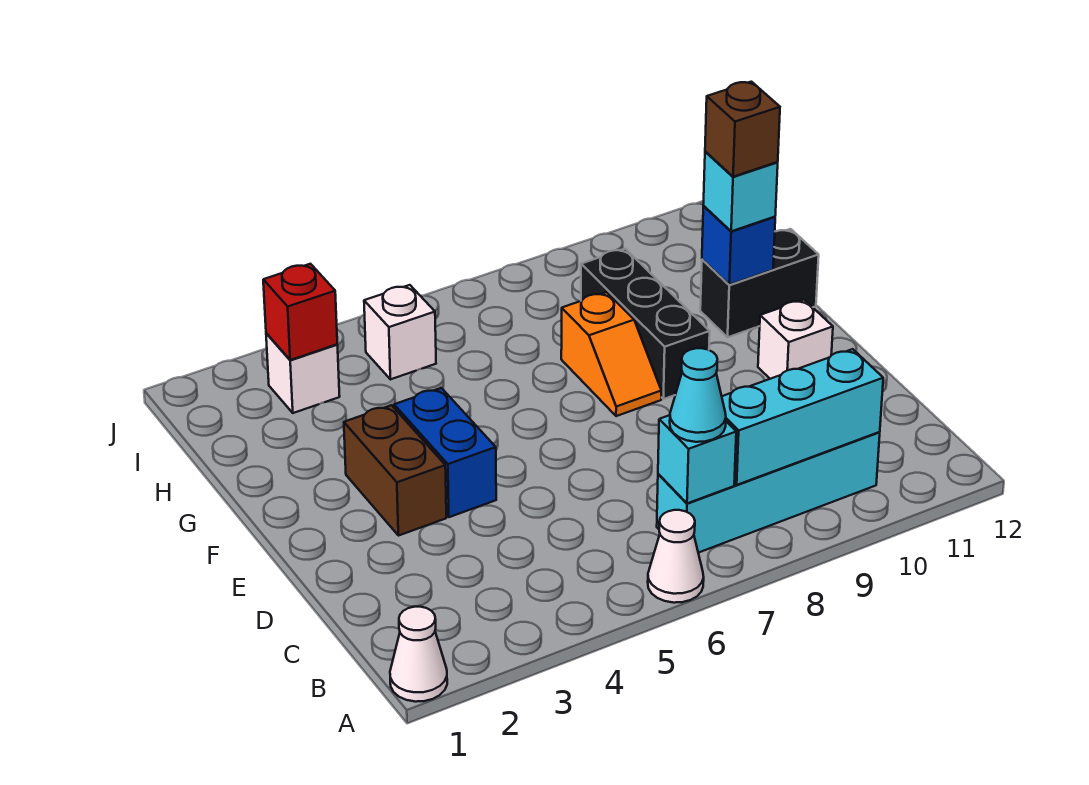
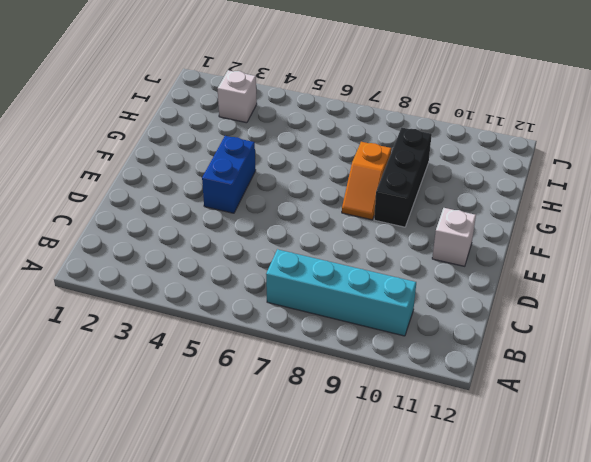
none -> white 1x1 cone [390,607,447,702]
none -> white 1x1 cone [648,510,704,603]
none -> brown 1x2 brick [344,405,446,536]

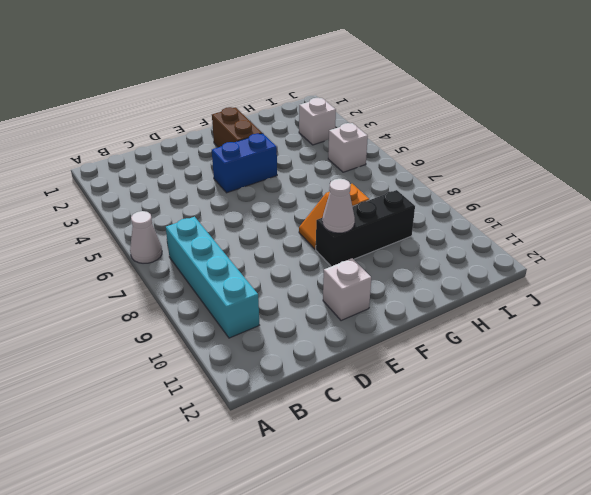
brown 1x2 brick [212,107,262,147] -> brown 1x2 brick turned to [344,405,446,536]
white 1x1 cone [322,179,355,233] -> white 1x1 cone moved to [390,607,447,702]
none -> black 1x2 brick [700,229,819,337]
none -> cyan 1x1 brick [658,415,736,503]
none -> cyan 1x3 brick [722,349,883,485]

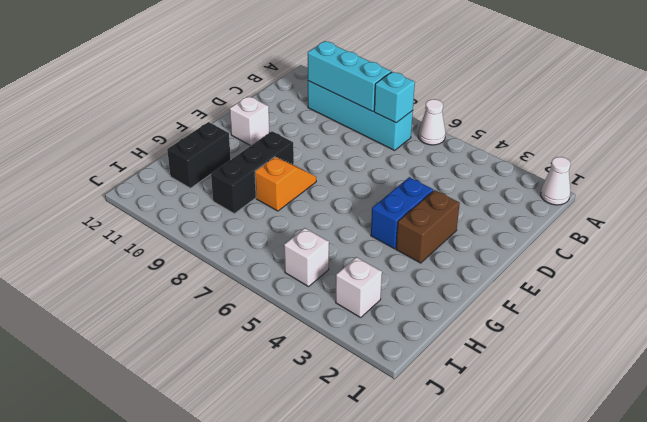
black 1x2 brick [167,122,231,188] -> black 1x2 brick turned to [700,229,819,337]
none -> blue 1x1 brick [702,206,775,285]
none -> red 1x1 brick [263,264,337,360]
none -> cyan 1x1 cone [670,348,726,442]

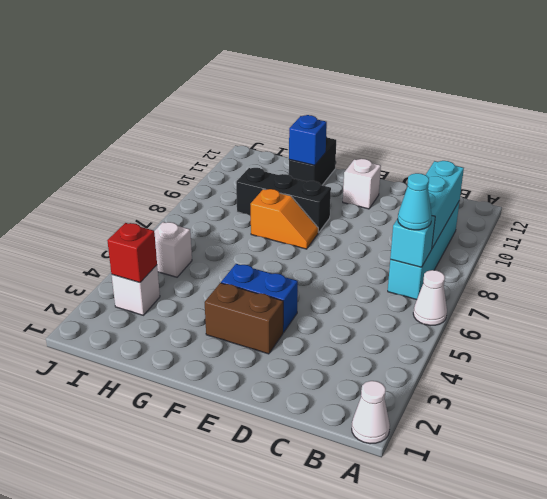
none -> cyan 1x1 brick [703,151,778,231]
none -> brown 1x1 brick [705,82,780,177]

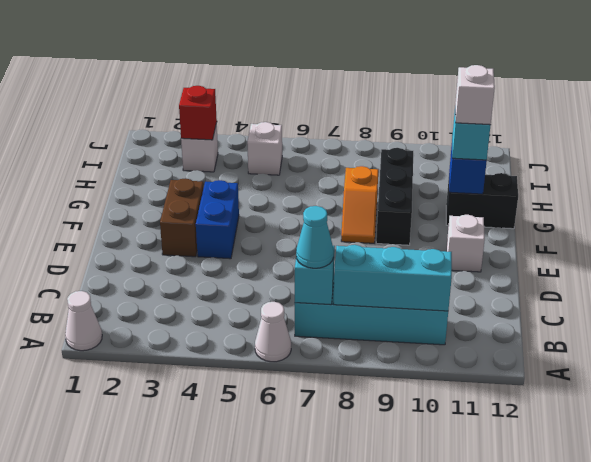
white 1x1 brick [455,65,495,125] -> brown 1x1 brick [705,82,780,177]

